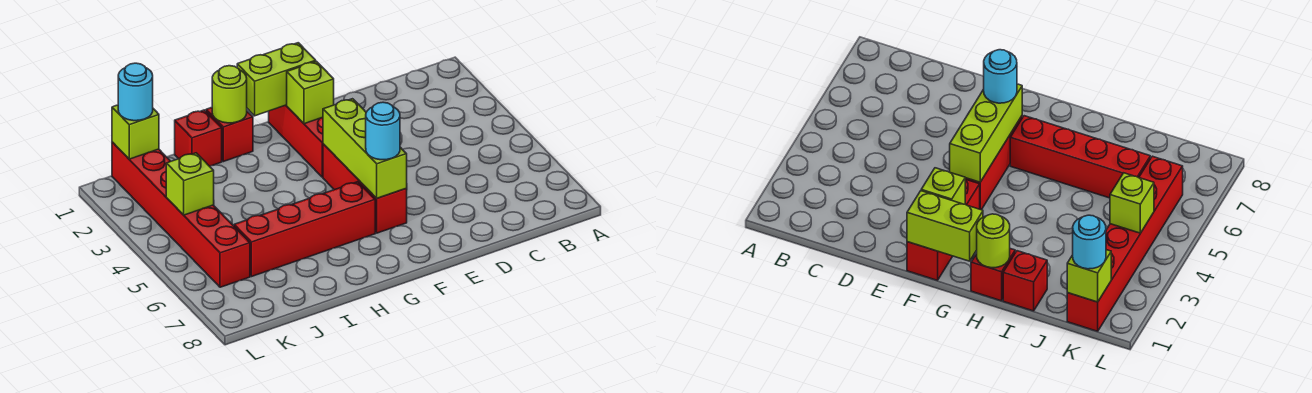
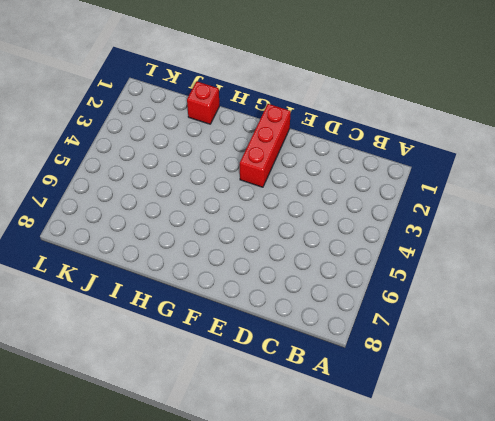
none -> red 1x3 brick [323,144,407,233]
none -> red 1x4 brick [234,182,375,277]
none -> red 1x1 brick [206,107,253,162]

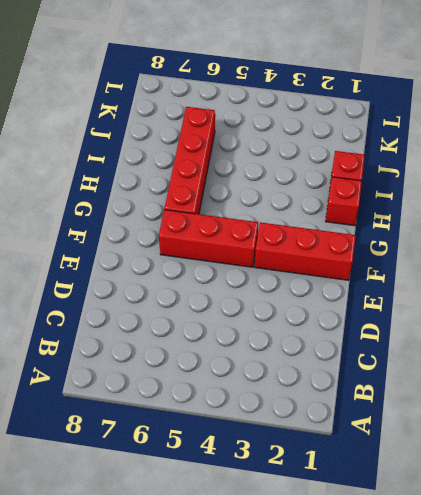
none -> red 1x6 brick [112,142,250,287]
none -> lime 1x2 brick [237,43,316,116]
none -> lime 1x1 brick [287,61,334,124]

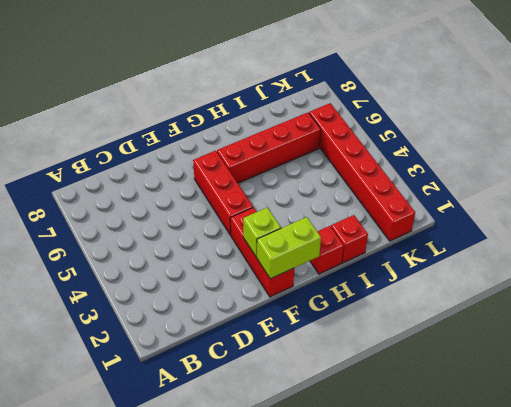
none -> lime 1x3 brick [323,99,407,198]
none -> lime 1x1 round brick [212,66,247,123]
none -> lime 1x1 brick [112,105,159,159]

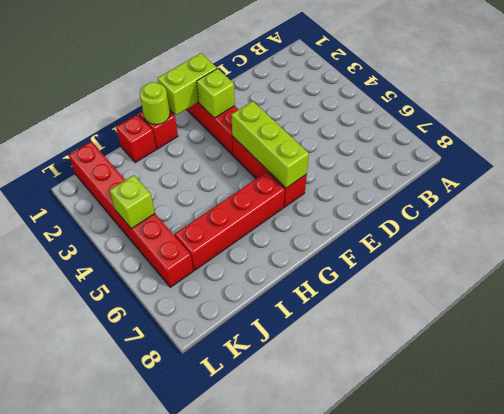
none -> lime 1x1 brick [112,105,159,159]
none -> cyan 1x1 round brick [366,102,400,160]
none -> cyan 1x1 round brick [118,63,153,121]

